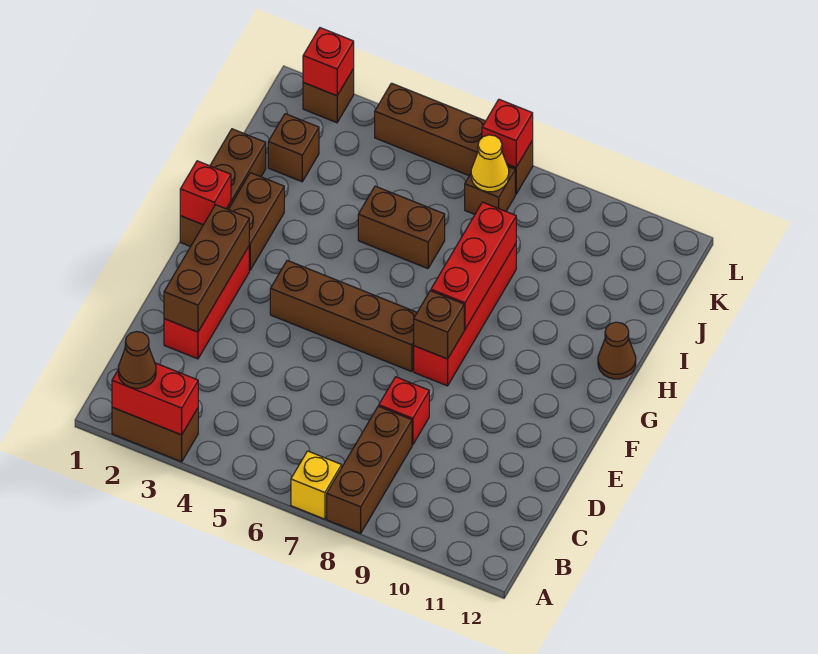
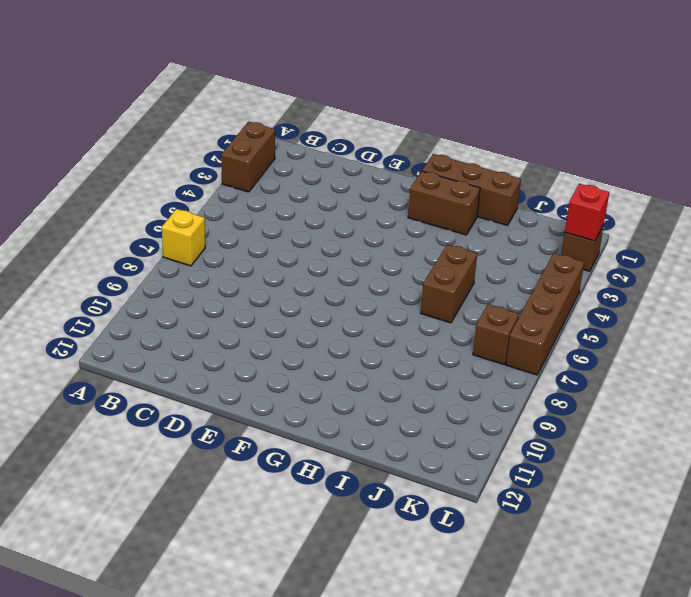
none -> brown 1x3 brick [327,406,412,533]
none -> red 1x3 brick [164,247,249,359]
none -> red 1x1 brick [379,377,429,445]

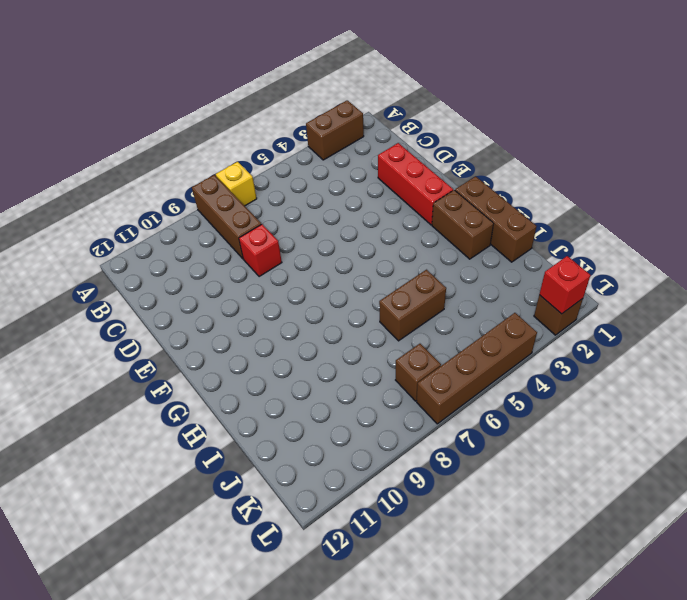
none -> brown 1x4 brick [270,260,417,372]
none -> red 1x4 brick [414,244,516,386]
none -> brown 1x1 cone [598,322,636,379]

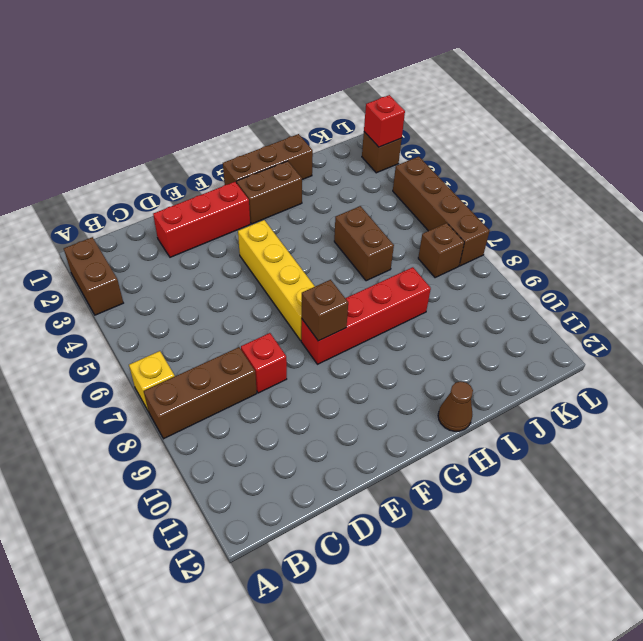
yellow 1x4 brick [238,220,315,340] -> brown 1x4 brick [270,260,417,372]
none -> brown 1x1 brick [268,114,319,182]
none -> red 1x2 brick [112,363,198,435]
none -> brown 1x3 brick [164,205,249,332]

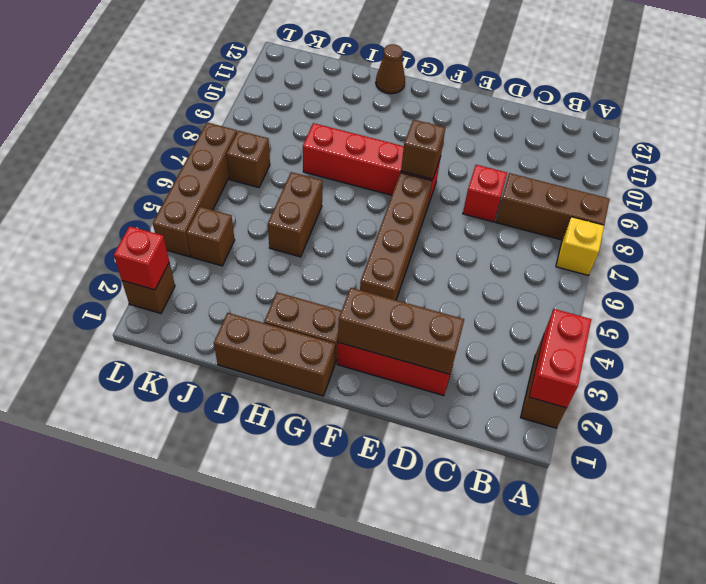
brown 1x1 brick [187,207,235,266] -> brown 1x1 brick moved to [268,114,319,182]
none -> red 1x1 brick [180,161,231,225]
none -> red 1x3 brick [431,202,516,329]
none -> yellow 1x1 cone [471,135,509,192]

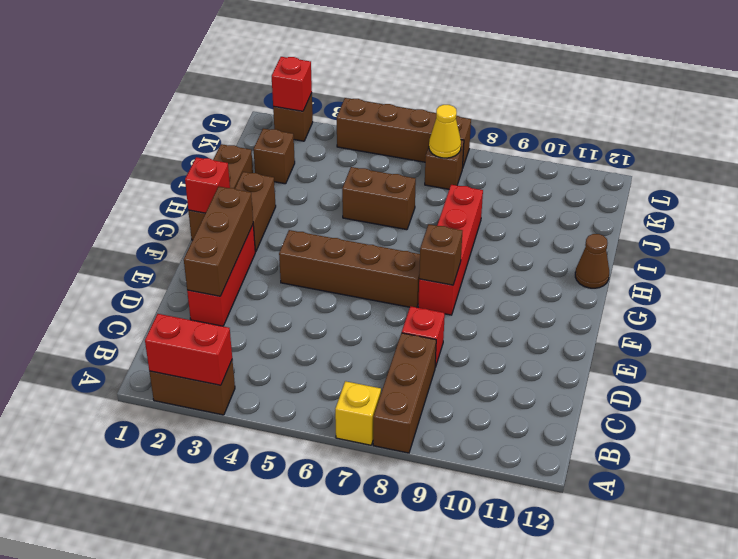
none -> red 1x3 brick [431,202,516,329]
none -> red 1x1 brick [482,99,533,167]
none -> brown 1x1 cone [118,332,156,388]

